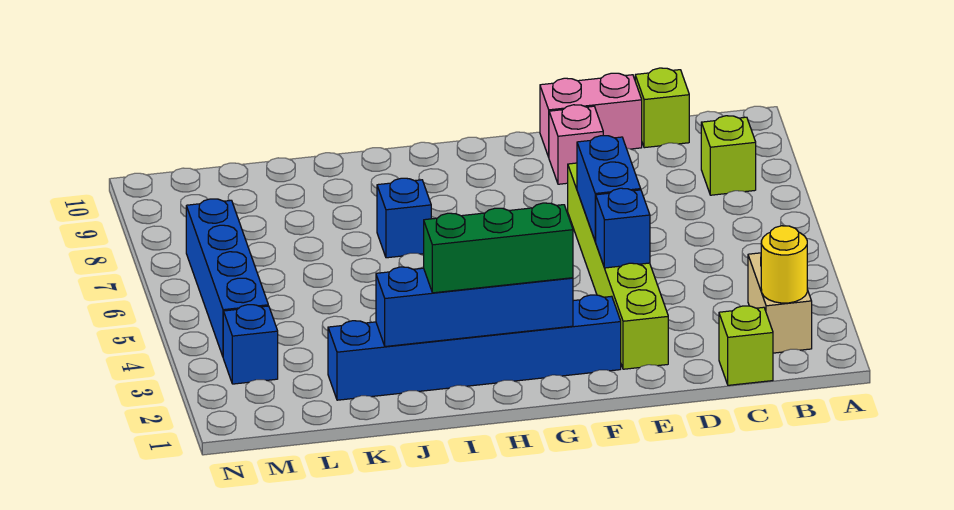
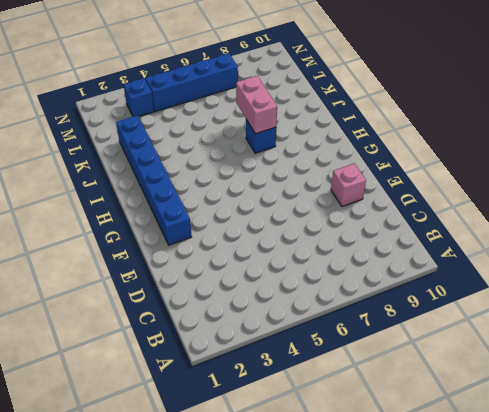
pink 1x2 brick [236,76,277,134] -> pink 1x2 brick moved to [540,73,642,157]
none -> tan 1x2 brick [748,253,812,353]
none -> lime 1x1 brick [701,116,756,195]
none -> lime 1x1 brick [719,306,773,385]

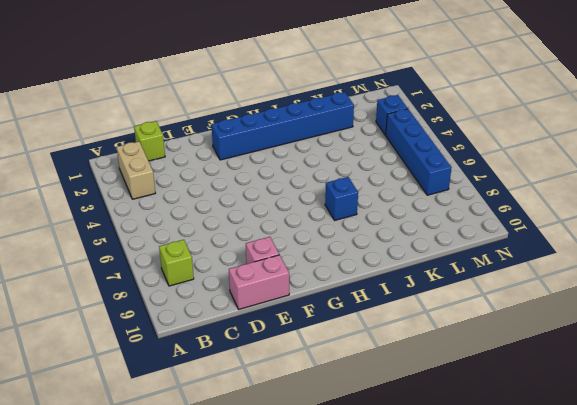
none -> lime 1x1 brick [635,68,689,148]
none -> lime 1x6 brick [568,163,668,369]
none -> yellow 1x1 round brick [761,226,807,303]

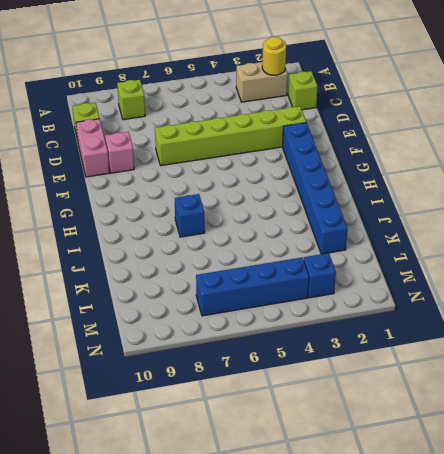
none -> blue 1x1 brick [595,188,650,268]
none -> blue 1x2 brick [577,136,641,241]
none -> blue 1x4 brick [376,267,573,347]

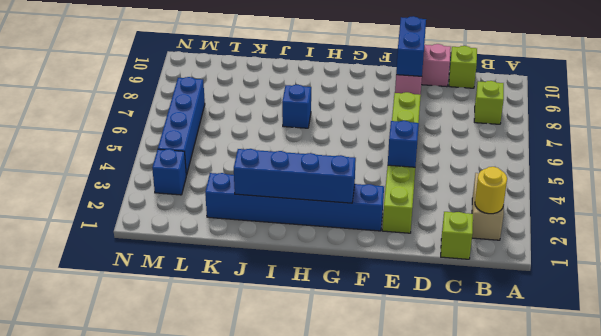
blue 1x2 brick [396,16,426,76] -> blue 1x2 brick moved to [577,136,641,241]
none -> green 1x3 brick [424,203,573,293]

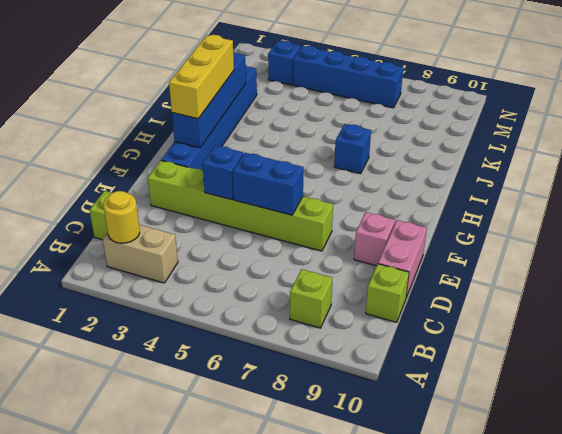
yellow 1x3 brick [169,35,234,119] -> green 1x3 brick [424,203,573,293]

